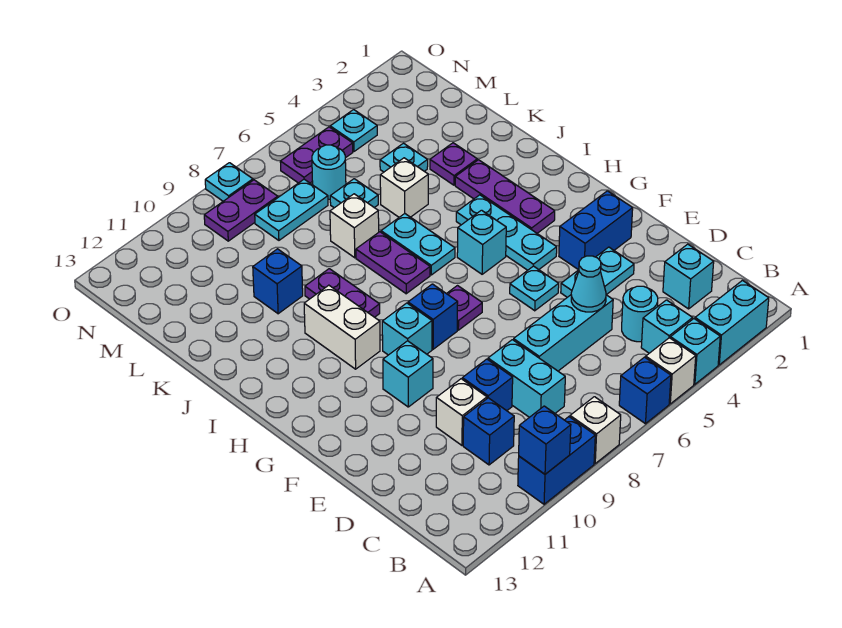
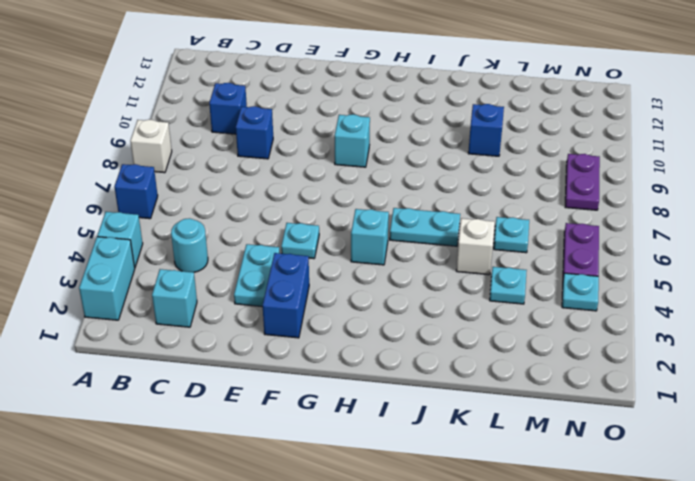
none -> white 1x1 brick [646,338,696,404]
none -> blue 1x2 brick [518,417,595,504]
none -> cyan 1x1 brick [641,300,693,353]
none -> cyan 1x2 brick [488,340,565,417]

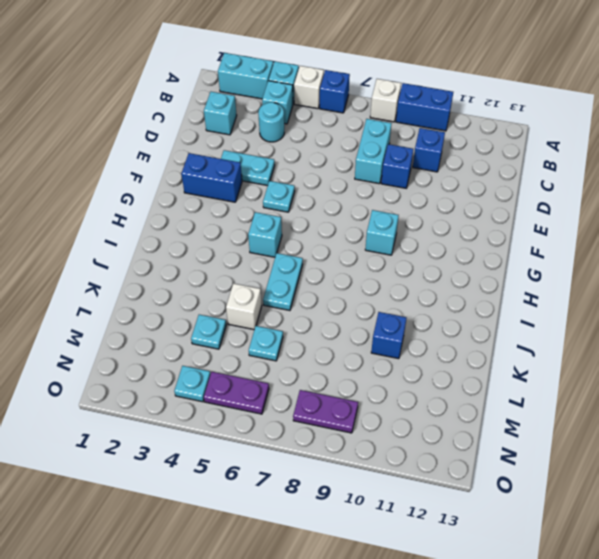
none -> cyan 1x3 brick [514,295,613,371]
none -> white 1x1 brick [436,379,487,445]
none -> cyan 1x1 brick [383,341,433,407]
none -> cyan 1x3 plate [456,195,557,270]

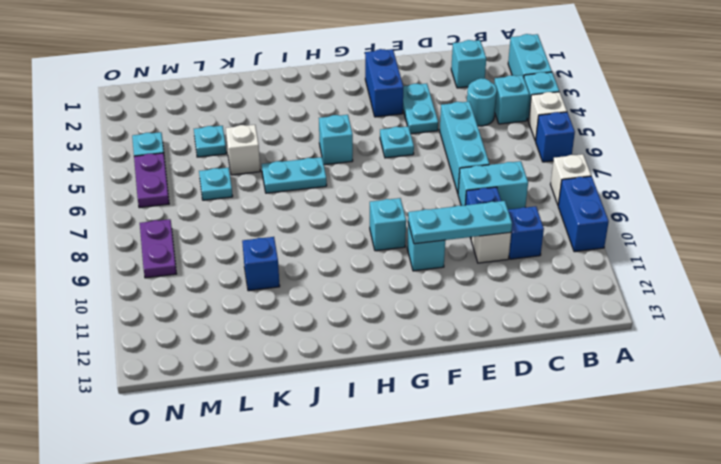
cyan 1x3 plate [408,201,512,244] -> cyan 1x3 plate moved to [456,195,557,270]
none -> purple 1x1 plate [447,286,482,330]
none -> blue 1x1 brick [408,284,458,349]
none -> purple 1x3 plate [455,160,555,233]
none -> white 1x2 brick [304,285,380,369]

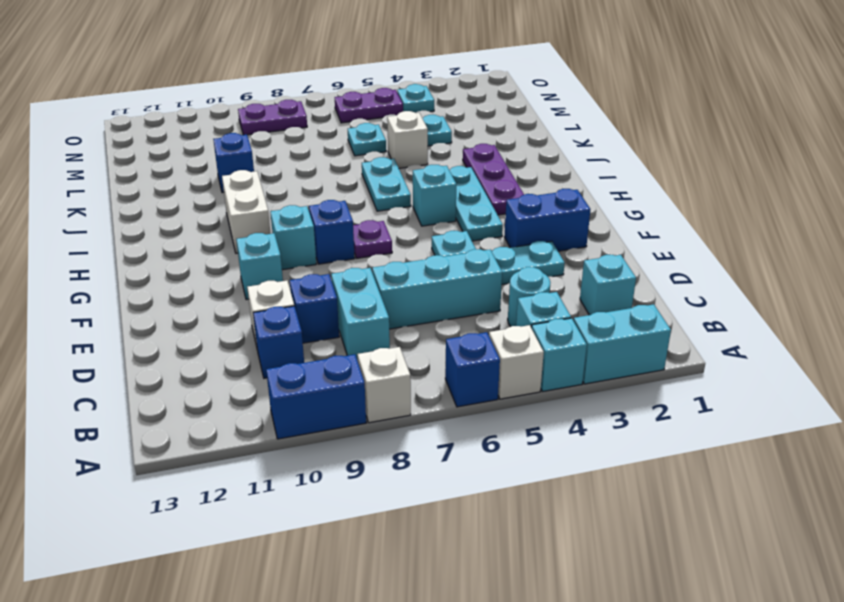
none -> purple 1x2 plate [356,232,430,294]
none -> purple 1x2 plate [305,269,380,317]
none -> purple 1x1 plate [430,143,477,185]
none -> white 1x1 brick [330,194,379,258]

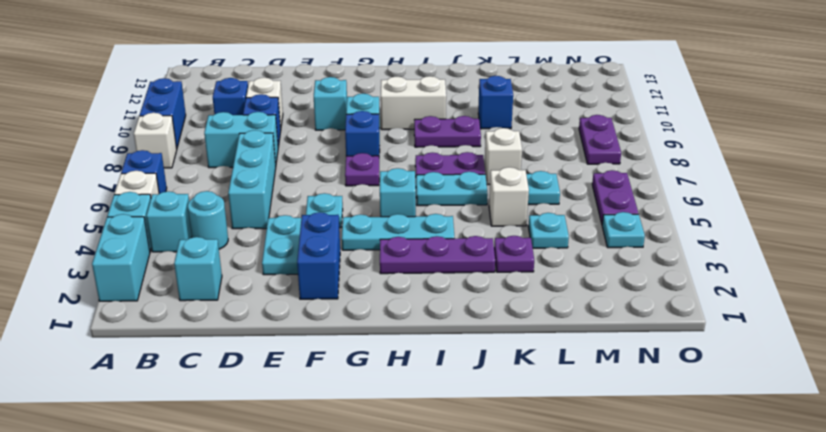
none -> cyan 1x1 round brick [312,145,346,199]
none -> cyan 1x2 plate [255,179,328,240]
none -> cyan 1x1 plate [205,163,253,201]
none -> blue 1x1 brick [519,406,571,474]

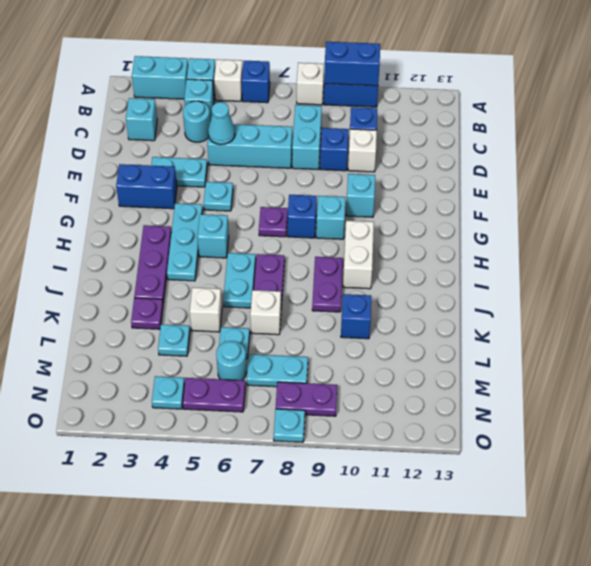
blue 1x2 brick [324,42,380,86] -> blue 1x1 brick [519,406,571,474]

